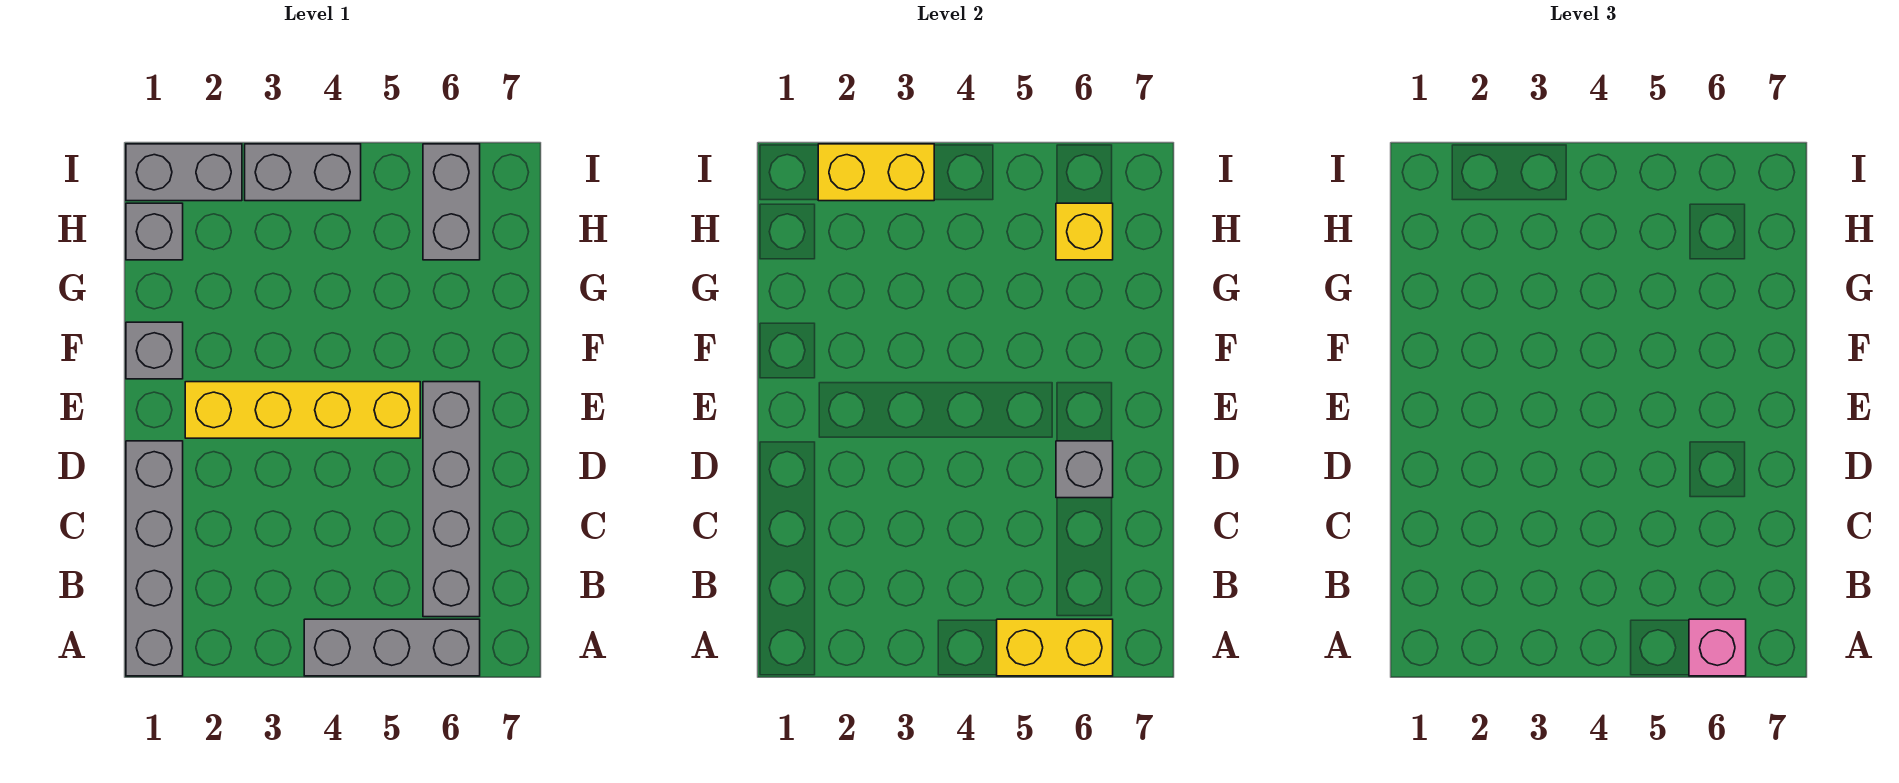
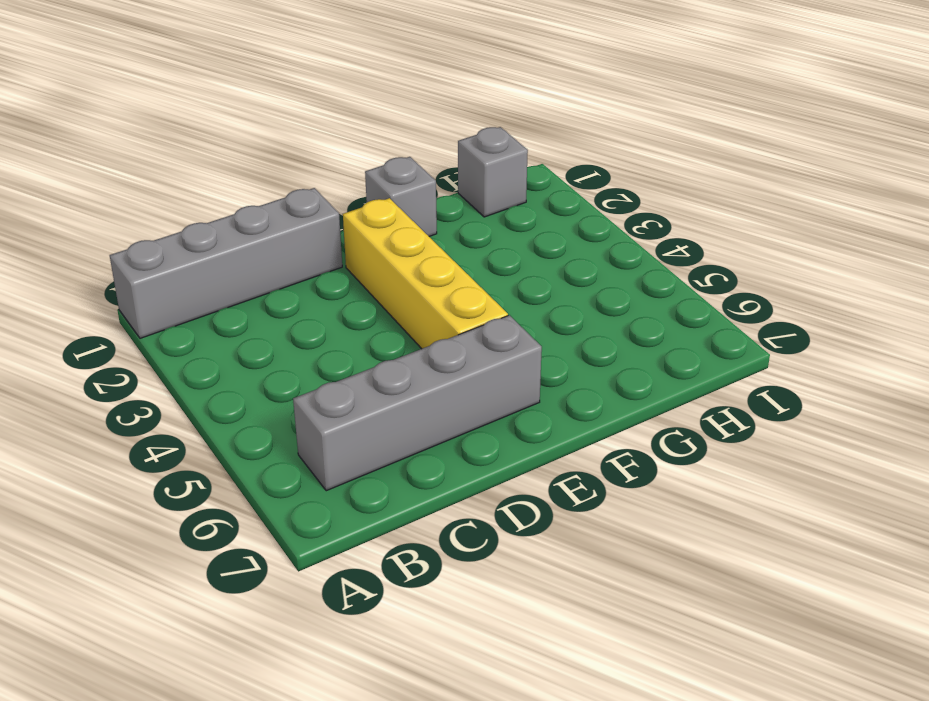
none -> grey 1x3 brick [304,619,480,676]
none -> grey 1x2 brick [423,144,480,260]
none -> grey 1x2 brick [126,144,242,201]

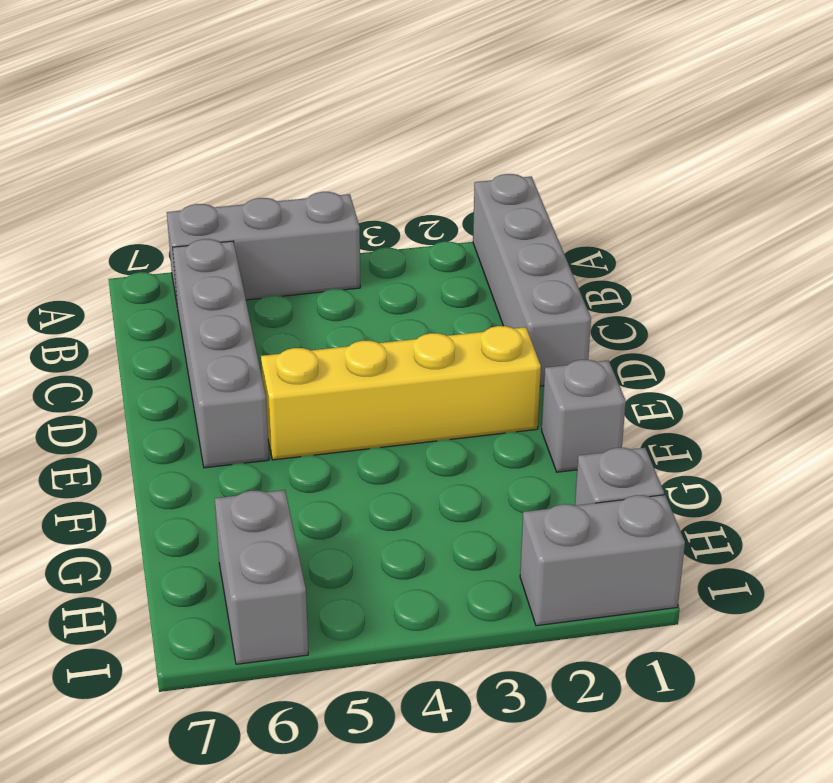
none -> grey 1x2 brick [245,144,361,201]
none -> yellow 1x2 brick [997,619,1113,676]
none -> grey 1x1 brick [1056,441,1113,498]

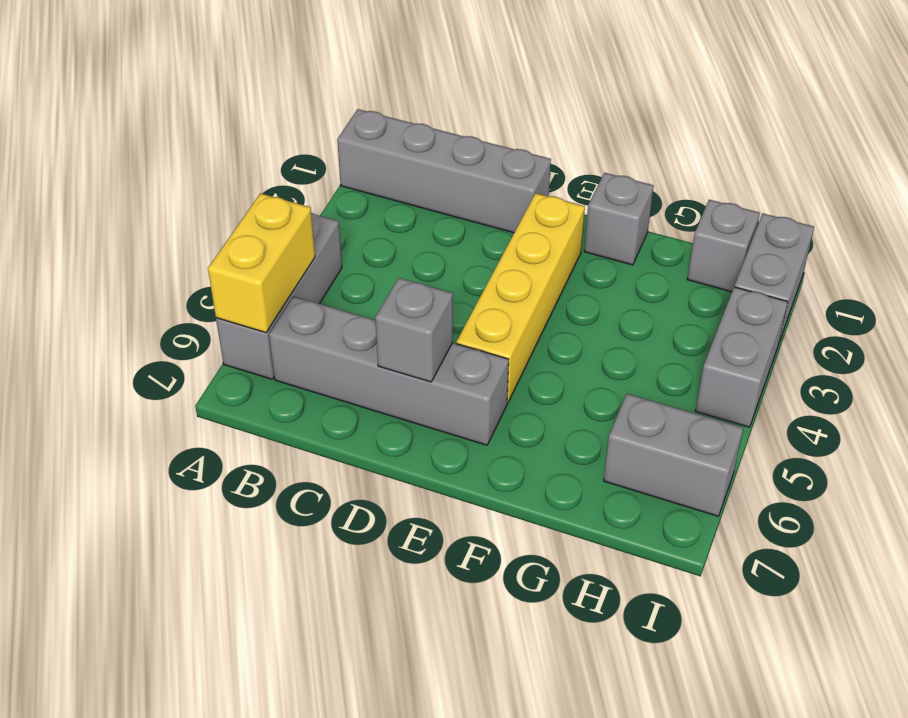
none -> yellow 1x1 brick [1056,203,1113,260]
none -> yellow 1x2 brick [818,144,934,201]
none -> pink 1x1 brick [1689,619,1746,676]

